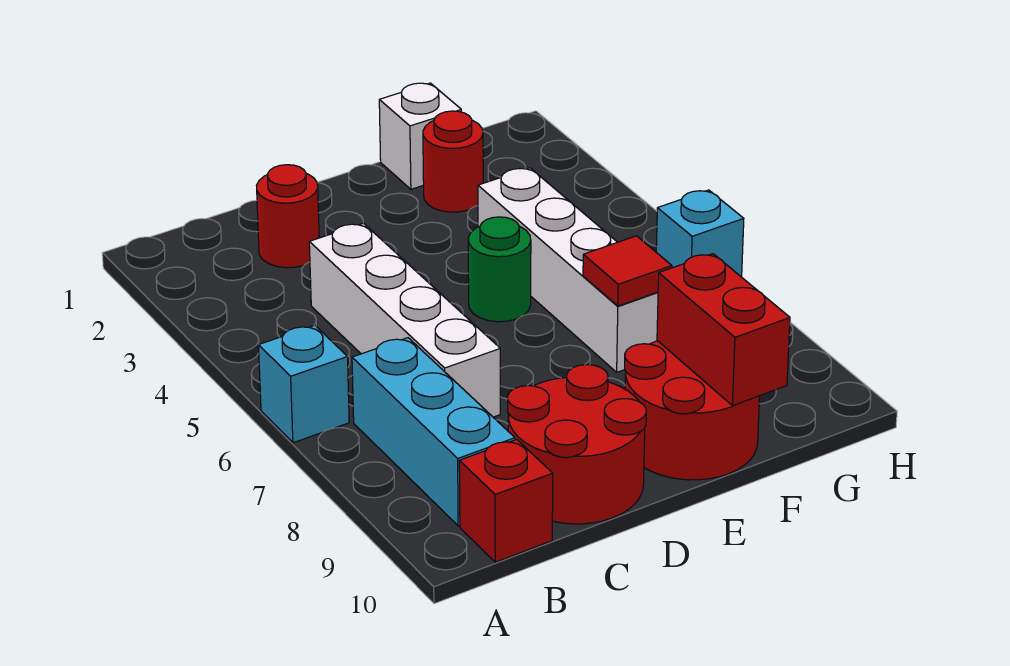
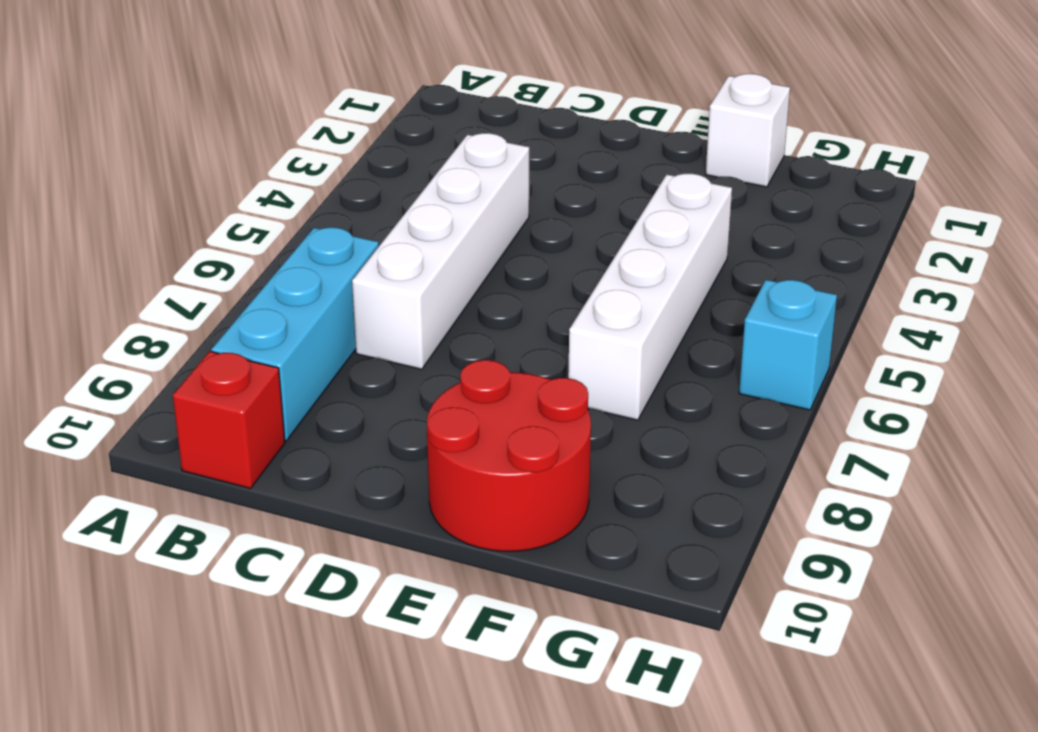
none -> cyan 1x1 brick [259,325,349,443]
none -> red 1x1 round brick [257,165,319,268]
none -> red 2x2 round brick [508,365,646,524]

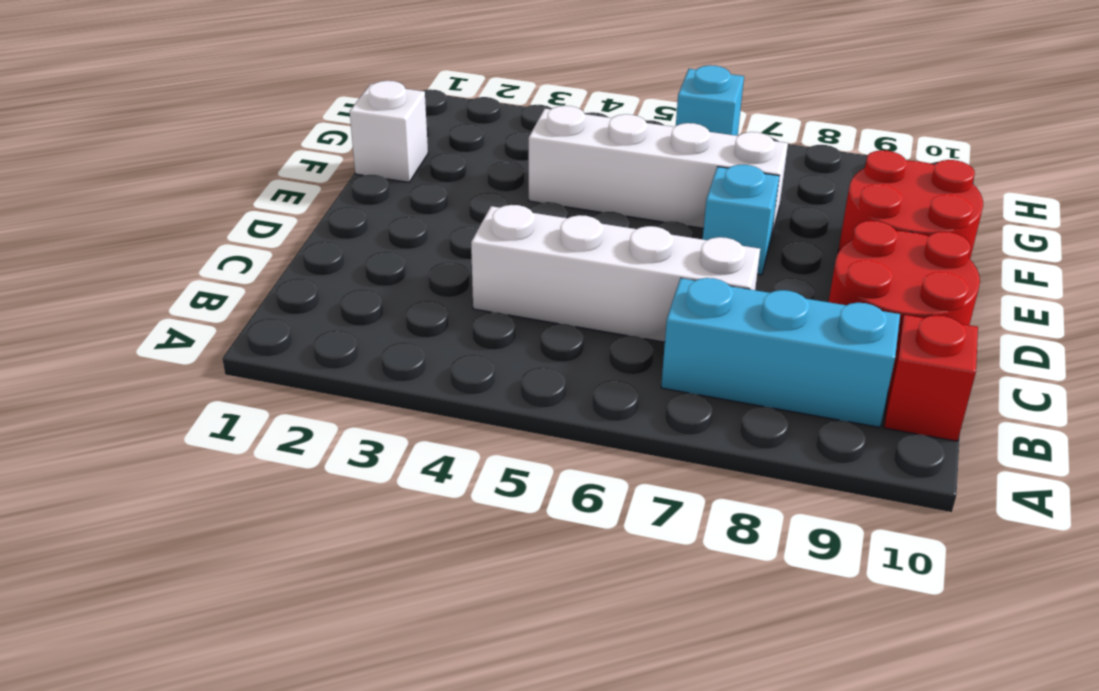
cyan 1x1 brick [703,165,779,275] -> cyan 1x1 brick moved to [259,325,349,443]
none -> red 1x1 round brick [257,165,319,268]
none -> green 1x1 round brick [468,217,531,322]
none -> red 1x1 round brick [423,111,483,212]

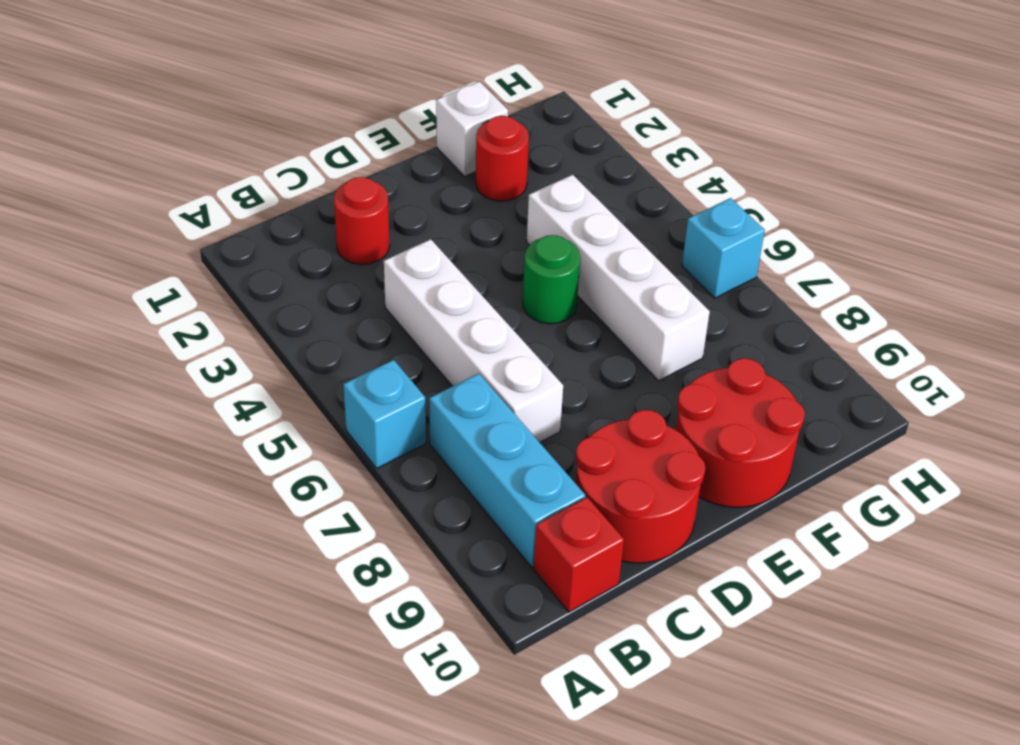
none -> red 1x1 tile [583,236,672,306]
none -> red 1x2 brick [657,254,790,406]

